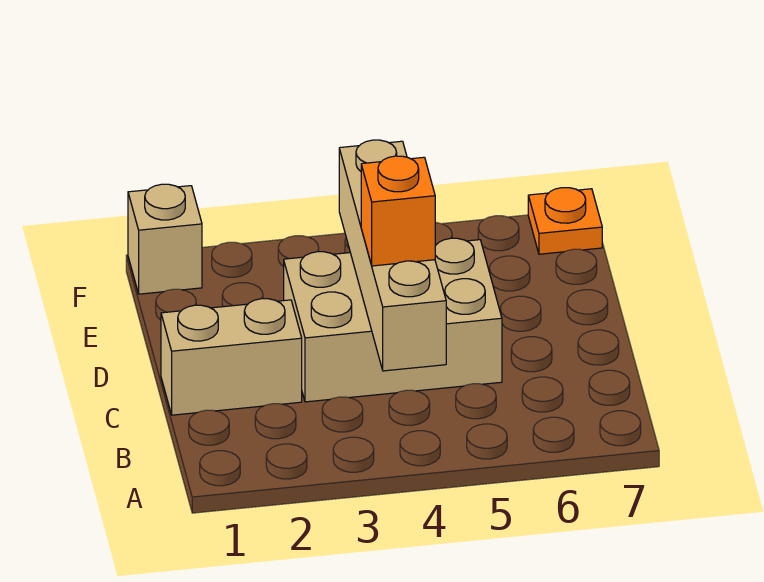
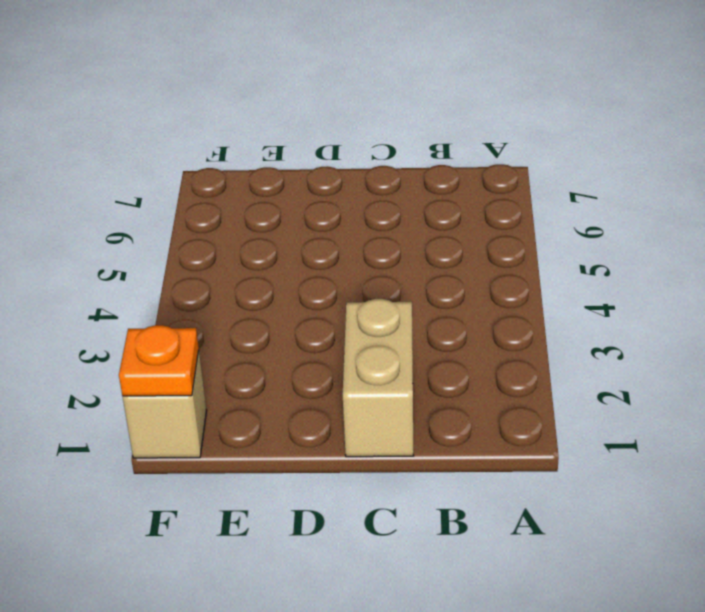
orange 1x1 plate [119,325,199,396] -> orange 1x1 plate moved to [528,188,602,254]
none -> tan 2x3 brick [284,238,502,402]
none -> tan 1x4 brick [339,140,446,371]

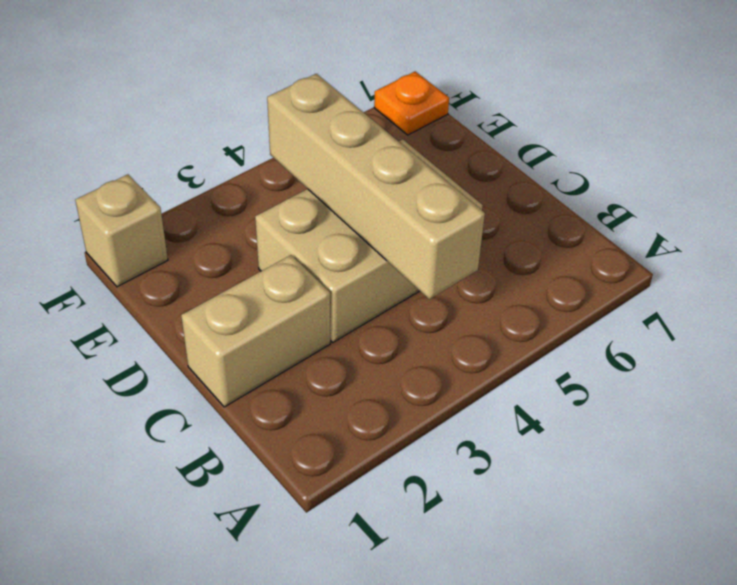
none -> orange 1x1 brick [361,156,435,266]

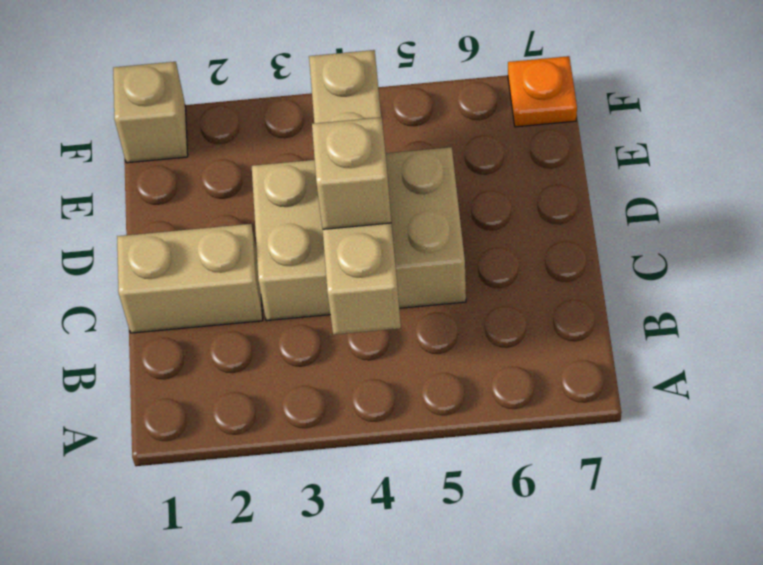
tan 1x1 brick [312,117,391,229] -> orange 1x1 brick [361,156,435,266]

